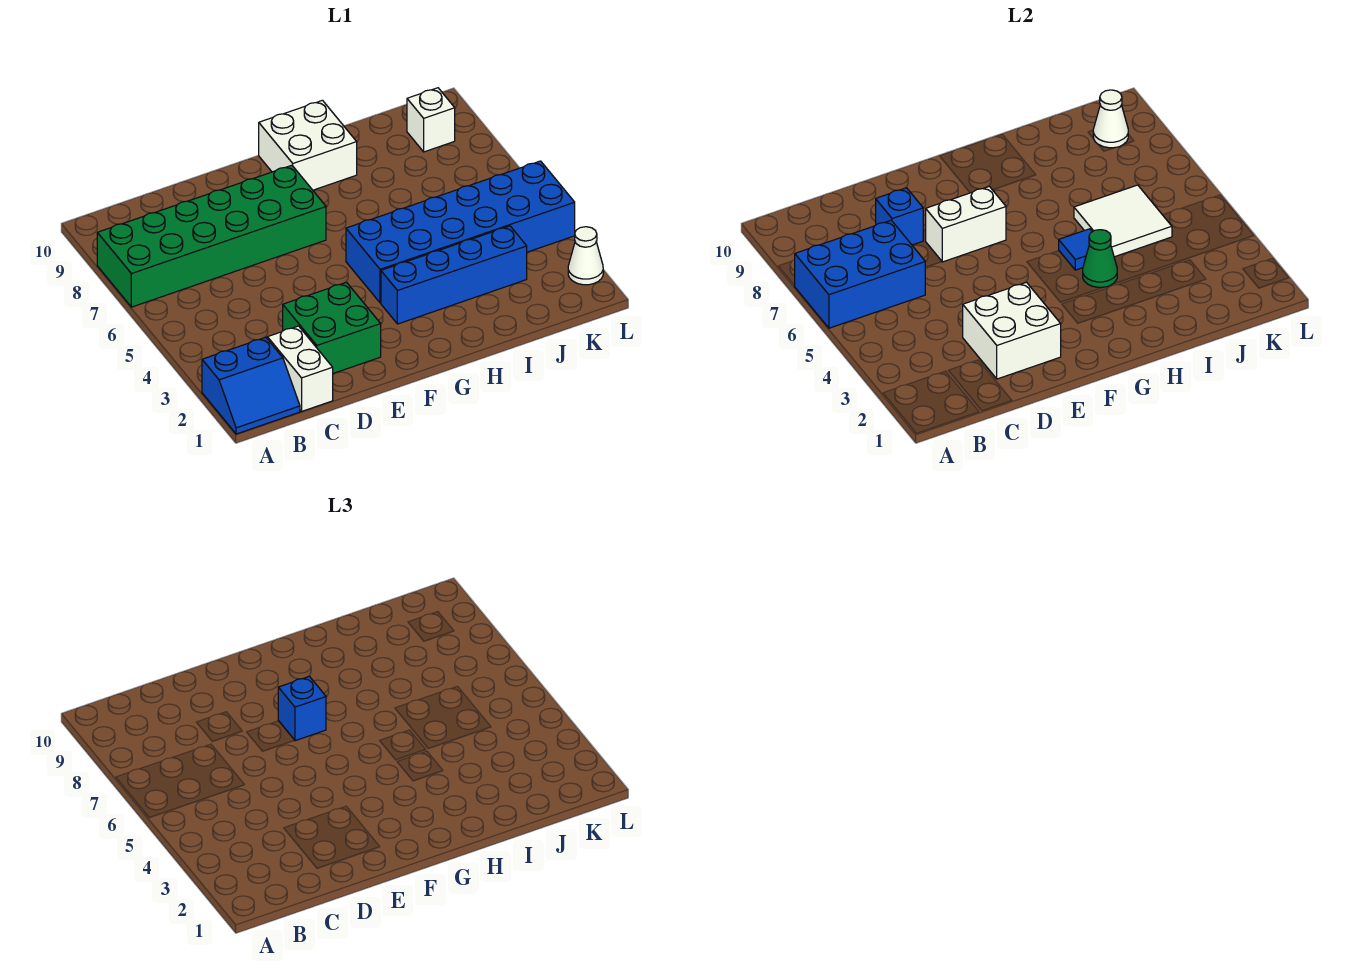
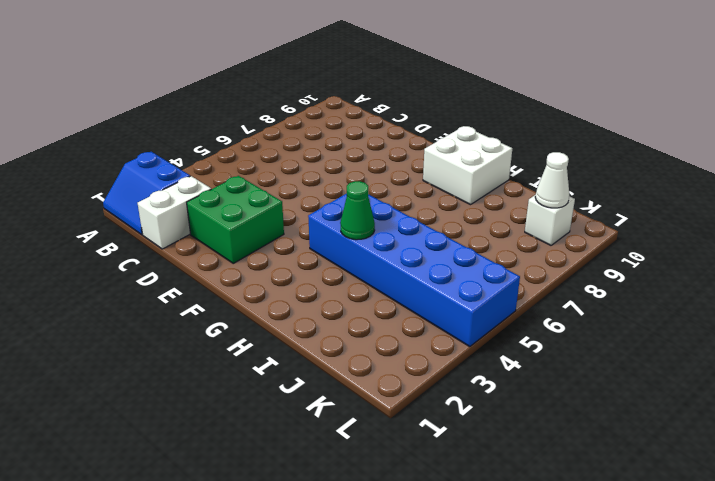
none -> green 2x6 brick [97,165,326,307]
none -> blue 1x4 brick [381,226,527,324]
none -> white 1x1 cone [568,227,603,285]

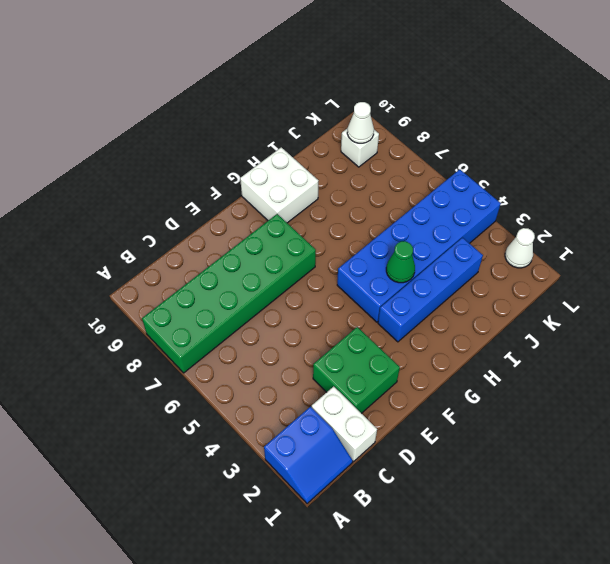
none -> blue 2x3 brick [795,220,925,328]
none -> white 2x2 brick [963,282,1061,379]
none -> blue 1x1 brick [876,188,923,245]

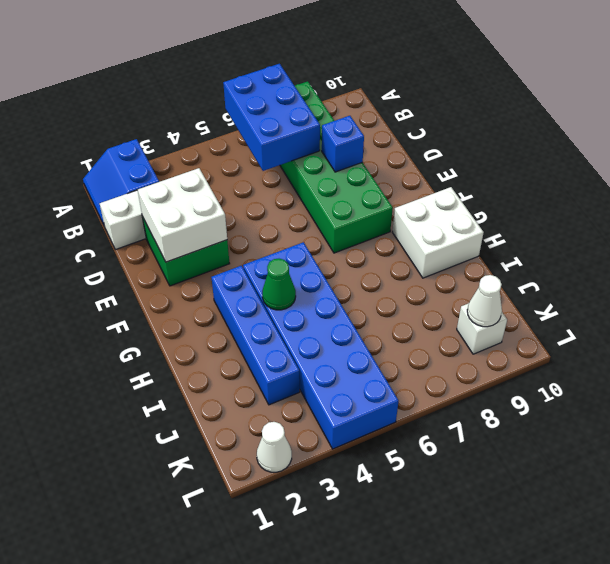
none -> white 1x2 brick [926,186,1006,262]
none -> blue 1x1 tile [1059,229,1092,270]
none -> white 2x2 tile [1074,185,1172,257]

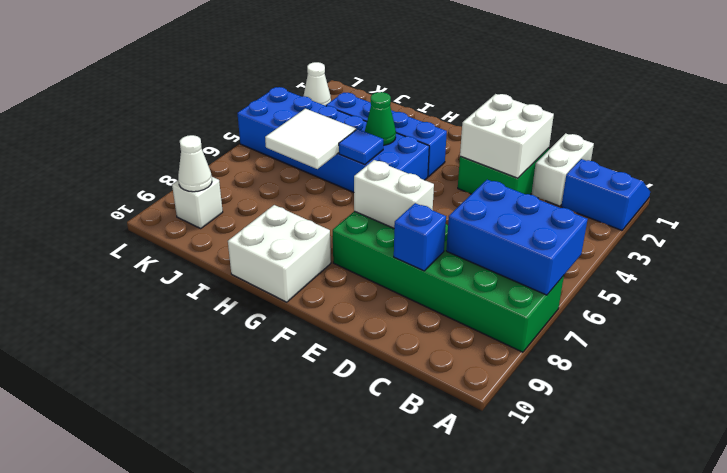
none -> blue 1x1 brick [278,676,326,741]

